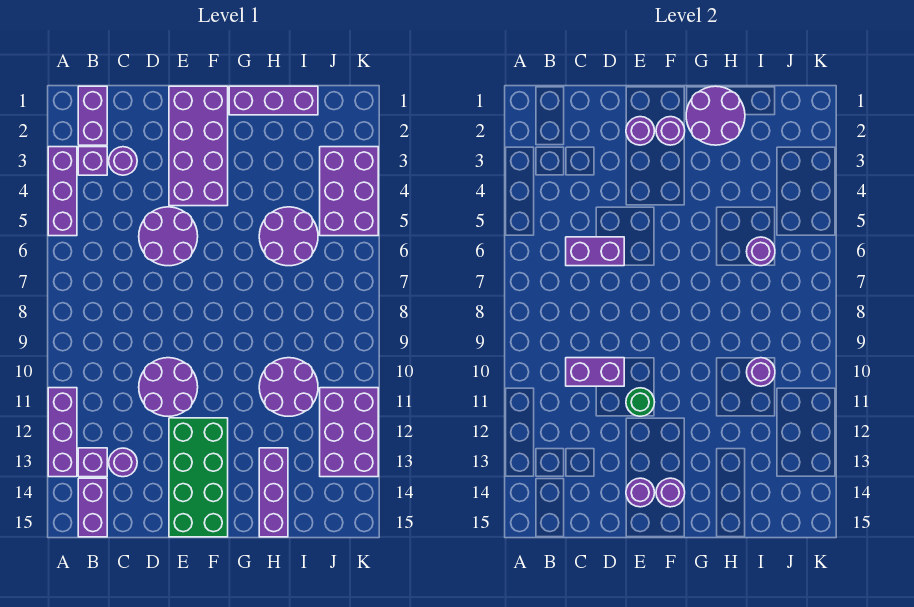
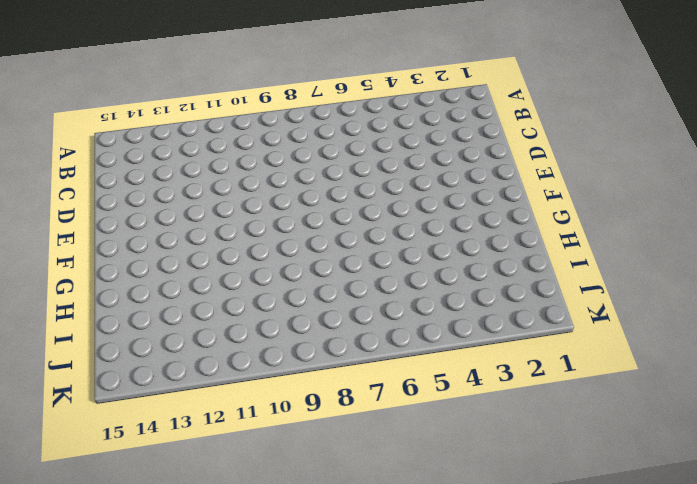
none -> purple 1x3 brick [48,147,77,236]
none -> purple 1x3 brick [48,388,77,477]
none -> purple 1x2 brick [78,86,107,145]

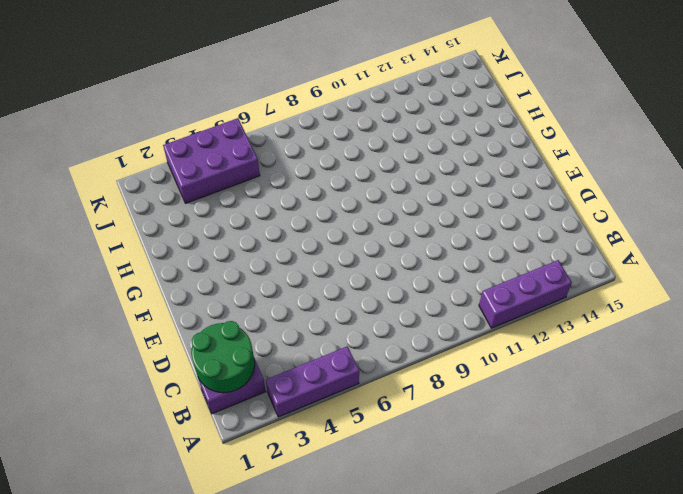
green 2x2 round brick [191,321,255,393] -> none
none -> purple 1x1 brick [78,147,107,175]
none -> purple 1x1 brick [78,448,107,477]
none -> purple 1x2 brick [78,478,107,537]

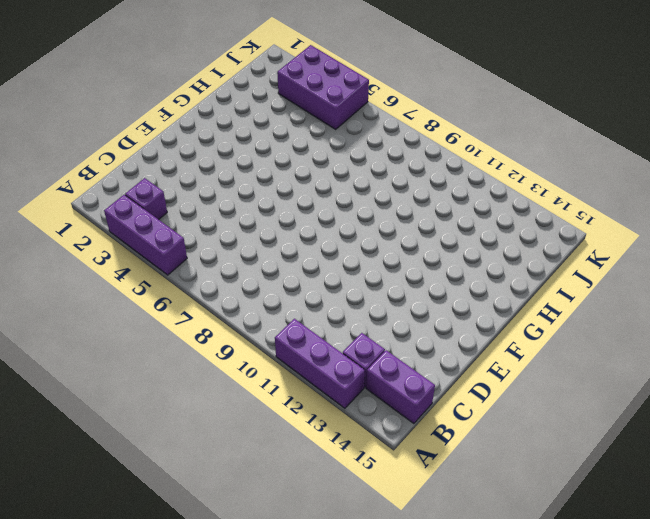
none -> purple 1x2 brick [78,86,107,145]
none -> purple 1x1 round brick [109,147,137,175]
none -> purple 1x1 round brick [109,448,137,477]

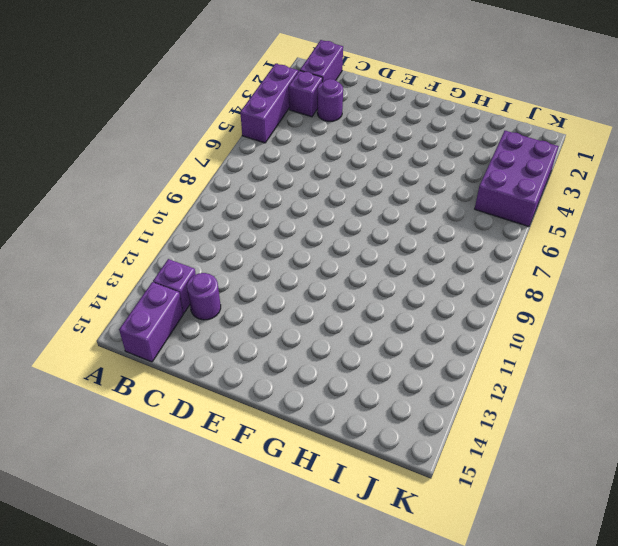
none -> purple 1x3 brick [48,388,77,477]
none -> purple 2x2 round brick [139,207,198,266]
none -> purple 2x2 round brick [139,358,198,416]

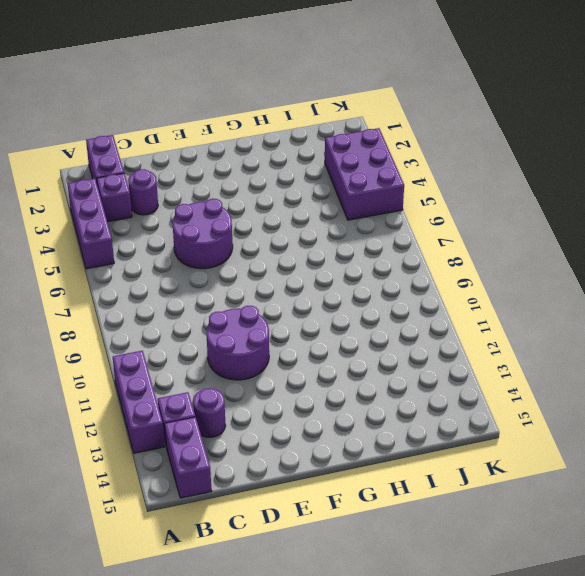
none -> purple 2x4 brick [169,86,228,206]
none -> green 2x4 brick [169,418,228,537]
none -> purple 1x3 brick [229,86,318,115]

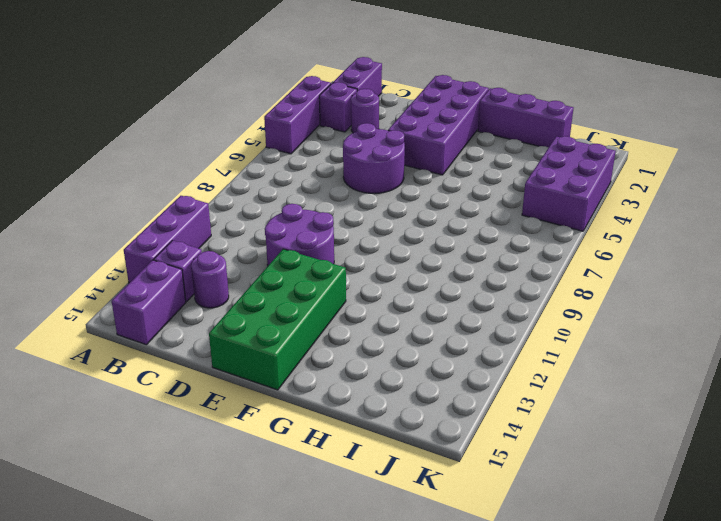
none -> purple 2x2 round brick [259,207,318,266]
none -> purple 2x2 round brick [259,358,318,416]
none -> purple 1x3 brick [259,448,288,537]

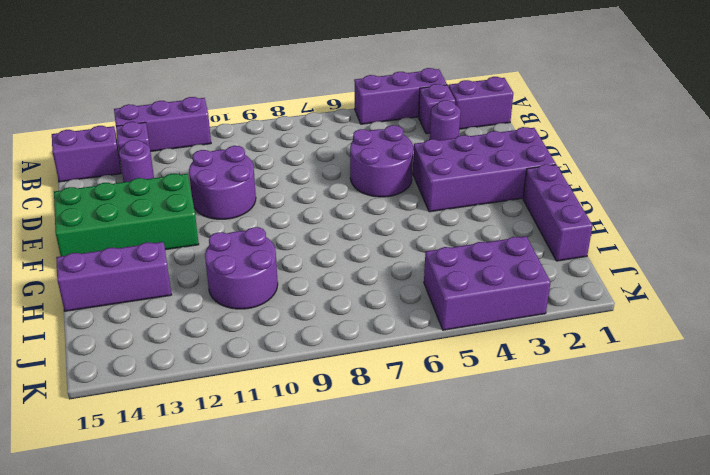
none -> purple 2x2 round brick [259,207,318,266]
none -> purple 2x3 brick [320,388,378,477]
none -> purple 1x2 brick [566,237,624,266]

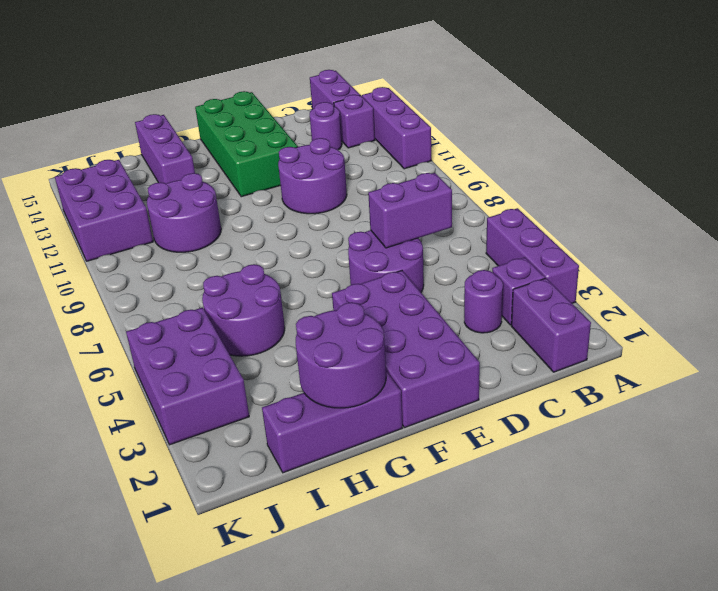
none -> purple 1x2 brick [566,358,624,386]
none -> purple 1x1 round brick [626,117,655,145]
none -> green 1x1 round brick [626,388,655,416]

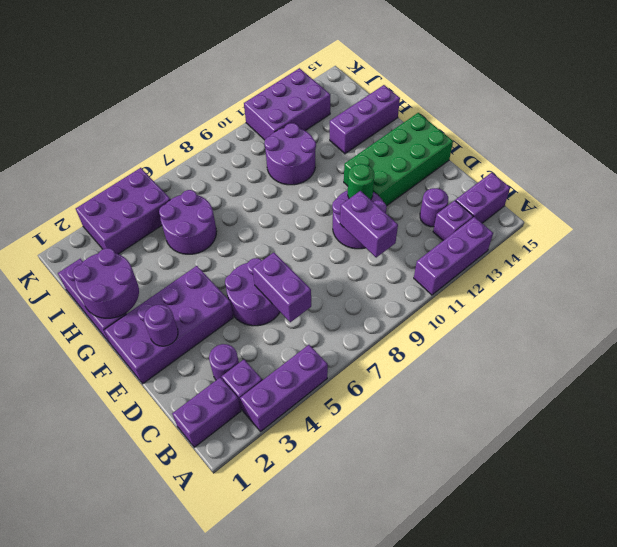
none -> purple 1x1 round brick [626,478,655,507]
none -> purple 1x1 round brick [656,117,685,145]
none -> purple 1x1 round brick [656,478,685,507]

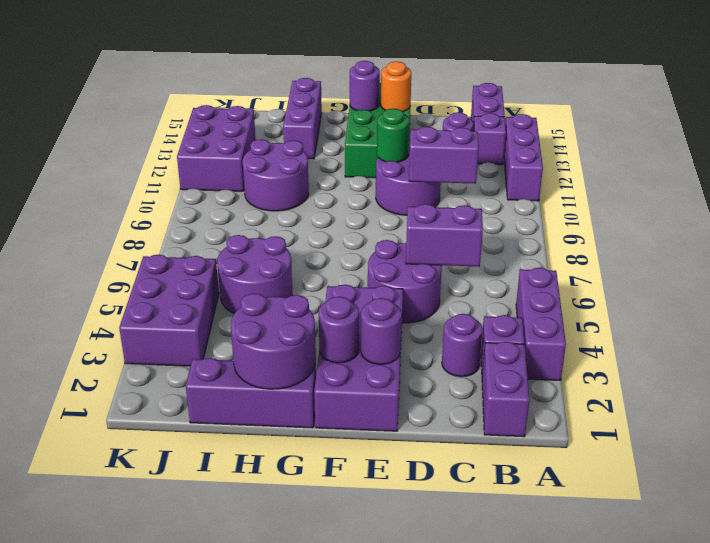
orange 1x1 round brick [381,62,411,111] -> purple 1x1 round brick [626,478,655,507]
none -> purple 1x1 round brick [747,237,775,266]
none -> purple 1x1 round brick [747,358,775,386]

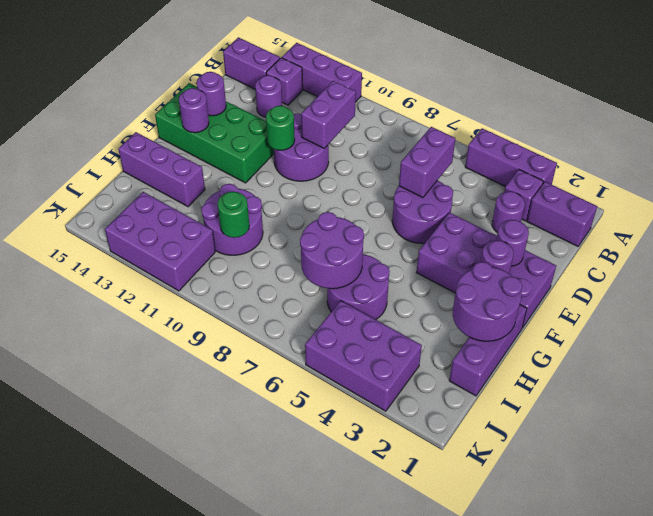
purple 2x2 round brick [300,212,364,289] -> purple 1x1 round brick [747,237,775,266]
green 1x1 round brick [218,192,249,238] -> purple 1x1 round brick [747,358,775,386]

